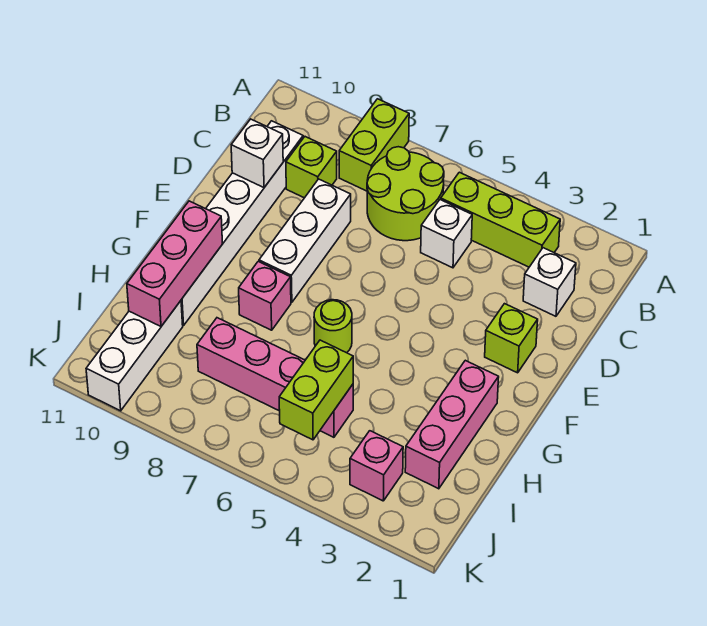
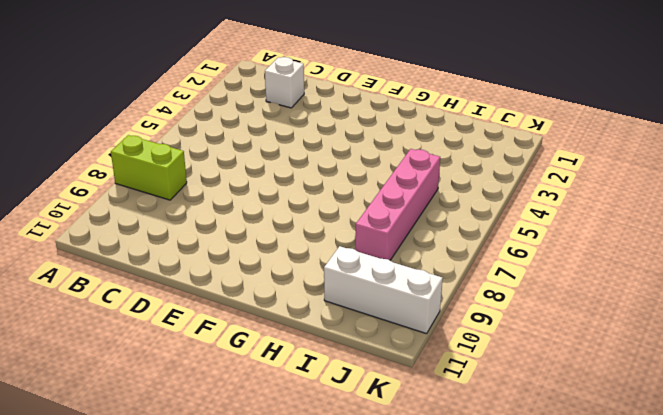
none -> lime 1x3 brick [441,172,560,267]
none -> lime 2x2 round brick [367,147,444,241]
none -> white 1x1 brick [421,200,472,268]

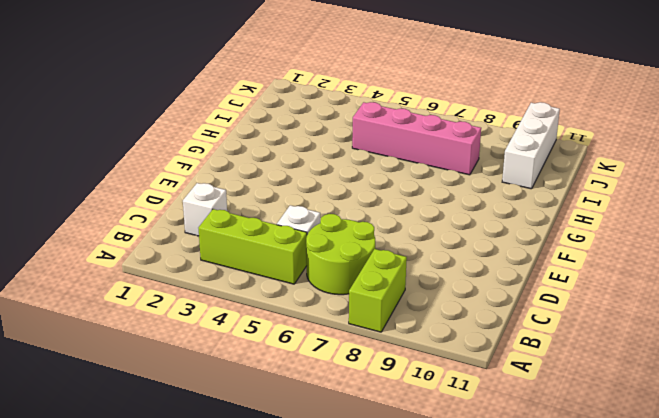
none -> lime 1x1 brick [286,137,337,198]
none -> white 1x6 brick [181,121,303,326]
none -> white 1x3 brick [259,179,351,302]

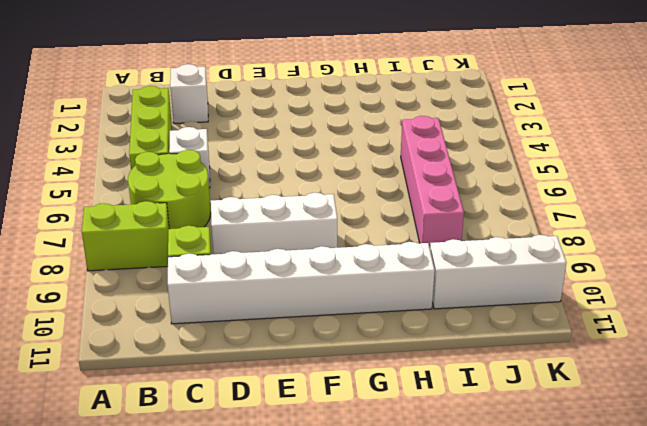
none -> lime 1x1 brick [485,304,538,373]
none -> pink 1x3 brick [405,360,499,489]
none -> lime 1x1 round brick [314,300,352,353]

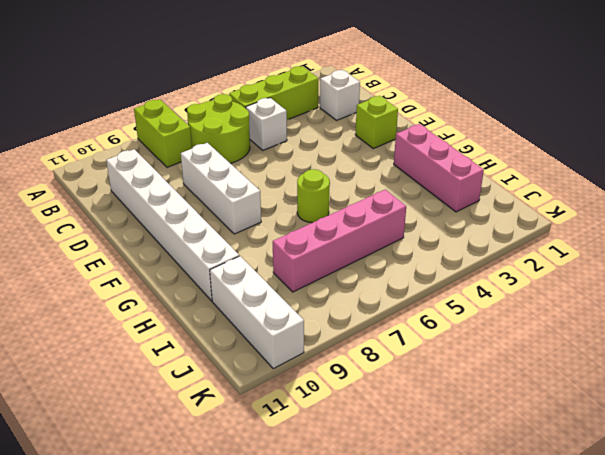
none -> lime 1x1 brick [286,137,337,198]
none -> pink 1x1 brick [239,261,291,330]
none -> pink 1x1 brick [350,431,403,501]

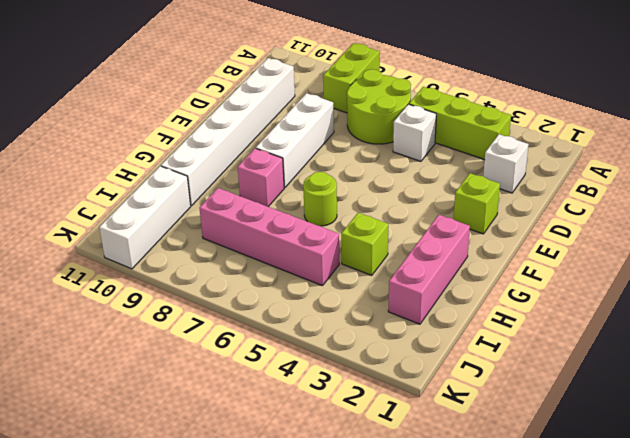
lime 1x1 brick [341,213,388,275] -> lime 1x1 brick moved to [286,137,337,198]
none -> pink 1x1 brick [350,431,403,501]
none -> white 1x1 brick [231,119,283,188]
none -> pink 1x3 brick [127,201,223,326]

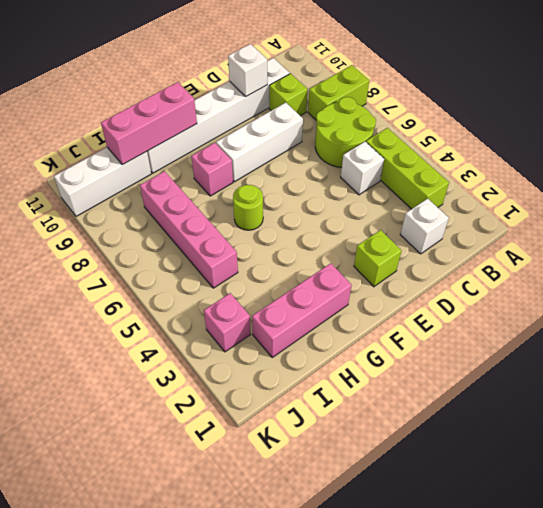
none -> lime 1x2 brick [279,340,353,440]

